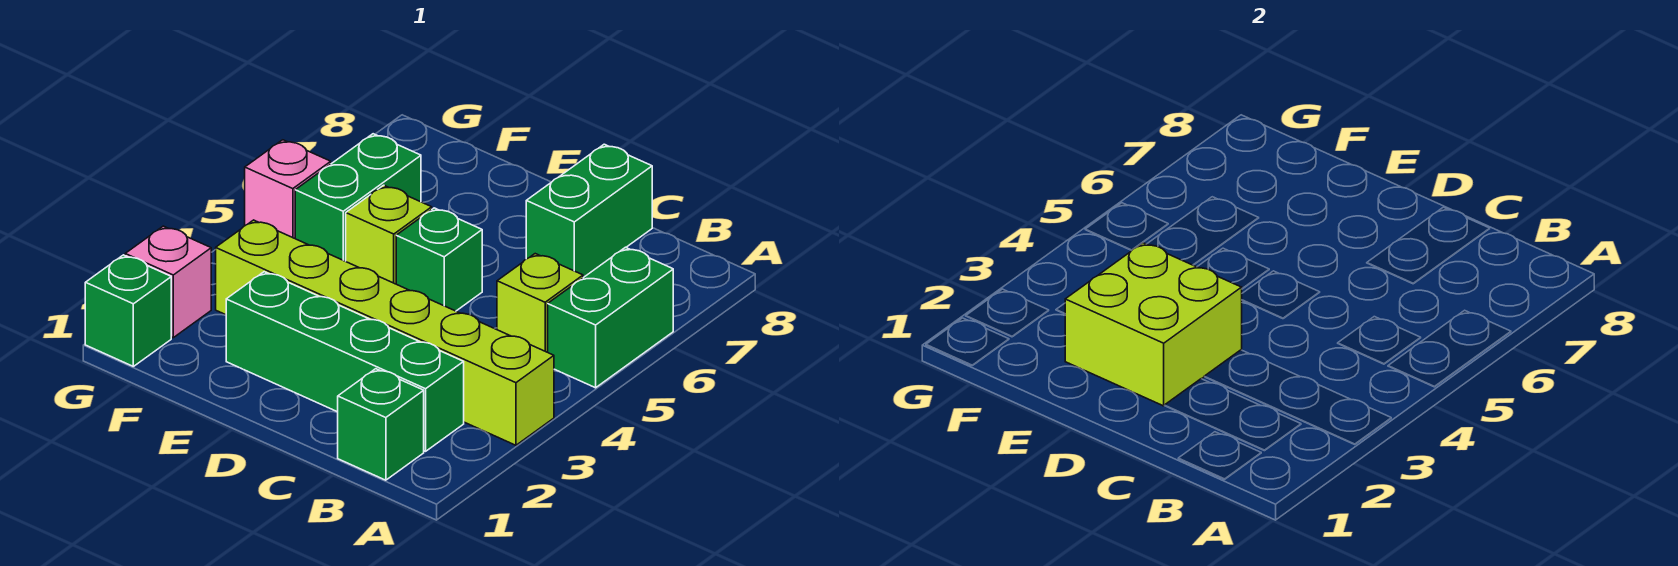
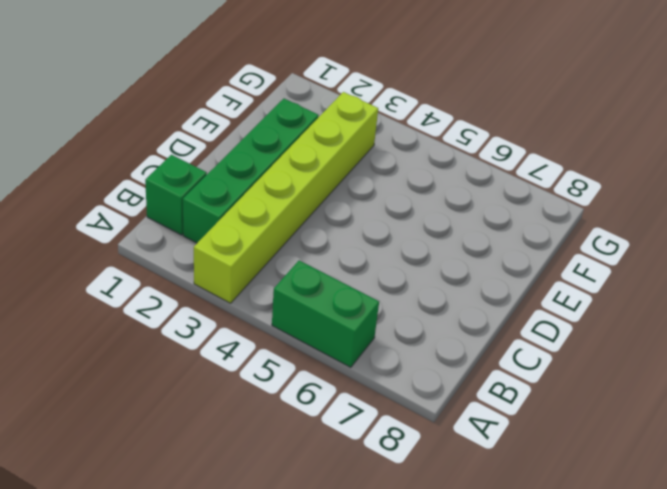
none -> lime 1x1 brick [497,254,583,352]
none -> green 1x2 brick [526,144,652,278]
none -> green 1x1 brick [396,208,482,311]

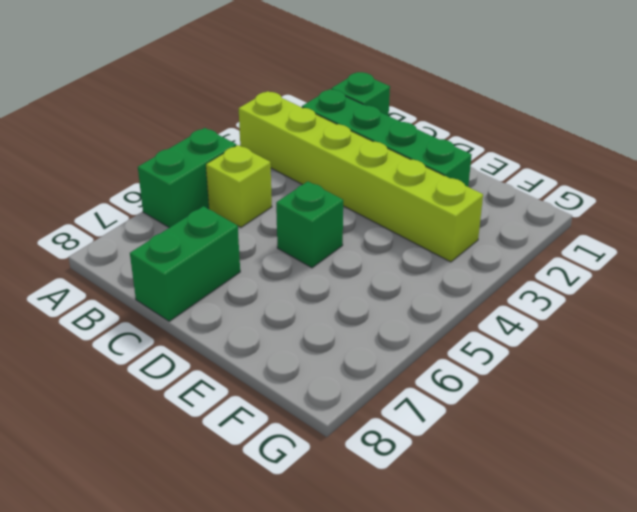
none -> lime 1x1 brick [346,185,432,284]
none -> green 1x2 brick [295,134,421,261]
none -> green 1x1 brick [85,255,171,366]

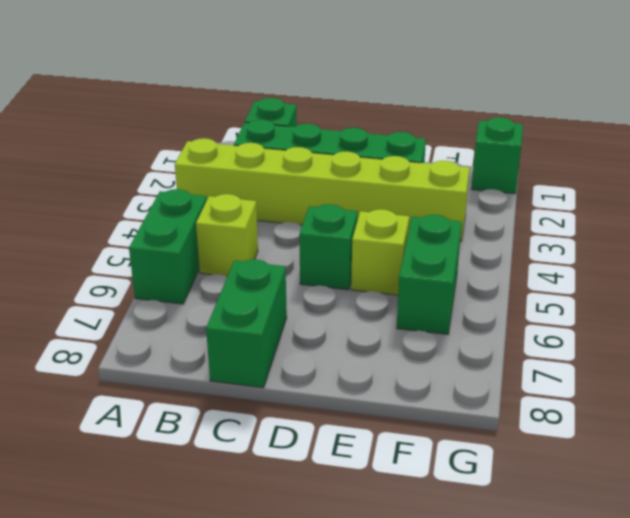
none -> pink 1x1 brick [125,226,211,338]
none -> pink 1x1 brick [245,140,331,238]
none -> lime 2x2 brick [1065,243,1242,406]

